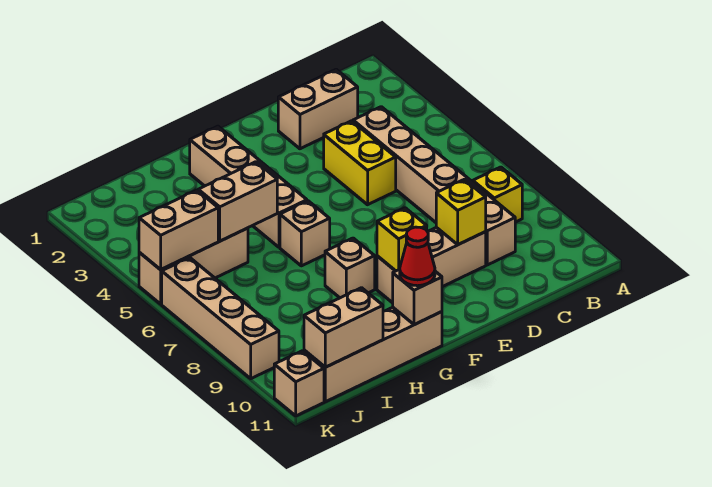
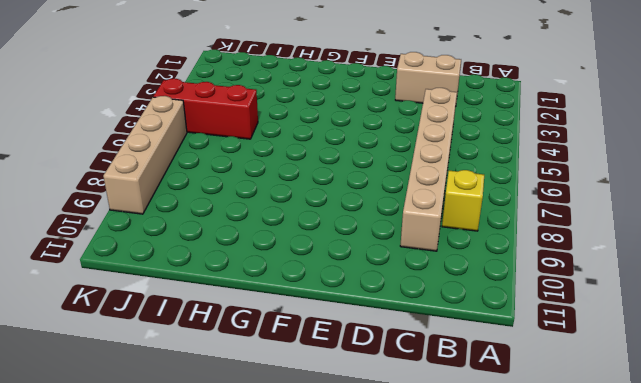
red 1x3 brick [153,79,258,139] -> tan 1x3 brick [139,228,248,304]
none -> yellow 1x2 brick [324,121,396,205]
none -> tan 1x3 brick [377,227,486,303]
none -> tan 1x4 brick [190,126,307,247]

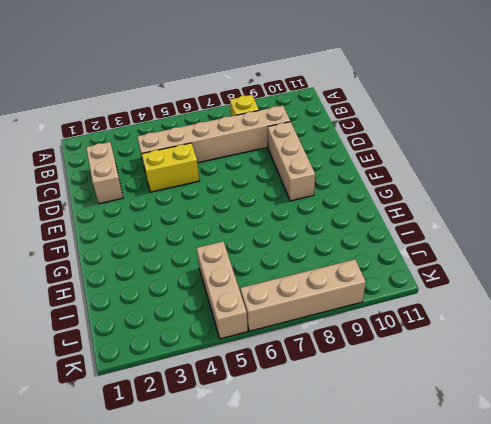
none -> tan 1x4 brick [190,126,307,247]
none -> tan 1x1 brick [280,201,330,266]
none -> tan 1x1 brick [325,238,375,298]

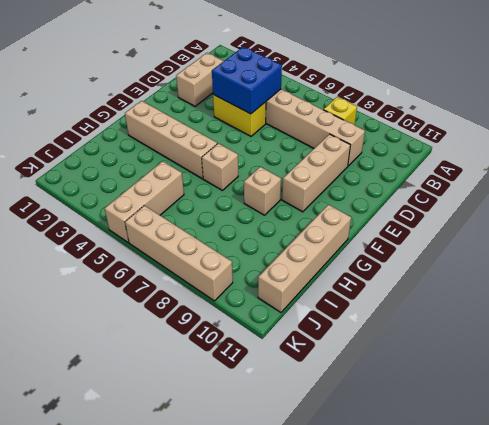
blue 2x2 brick [212,47,282,114] -> none
none -> tan 1x1 brick [274,351,324,416]
none -> yellow 1x1 brick [436,179,486,245]
none -> yellow 1x1 brick [377,208,427,271]

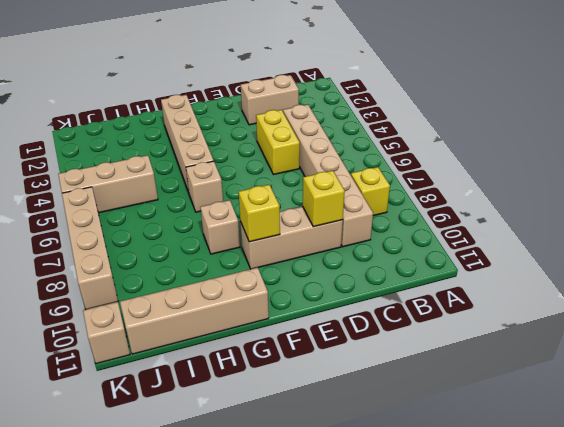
none -> tan 1x1 brick [393,269,442,324]
none -> tan 1x2 brick [198,162,277,241]
none -> tan 1x2 brick [304,288,383,367]

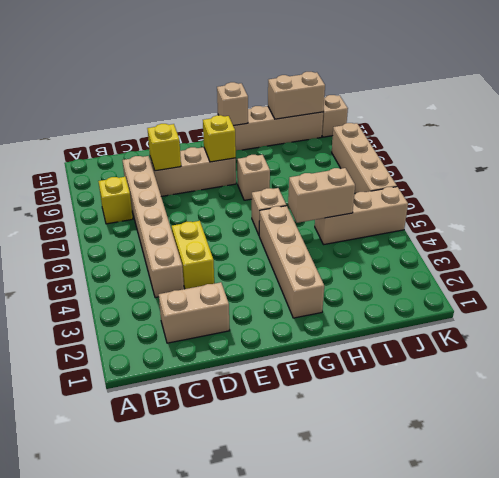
none -> tan 1x2 brick [139,190,218,270]
none -> red 1x1 cone [400,227,435,286]

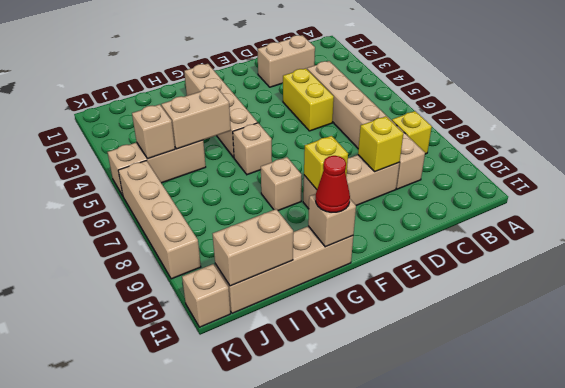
tan 1x1 brick [132,104,175,159] -> tan 1x2 brick [139,190,218,270]

